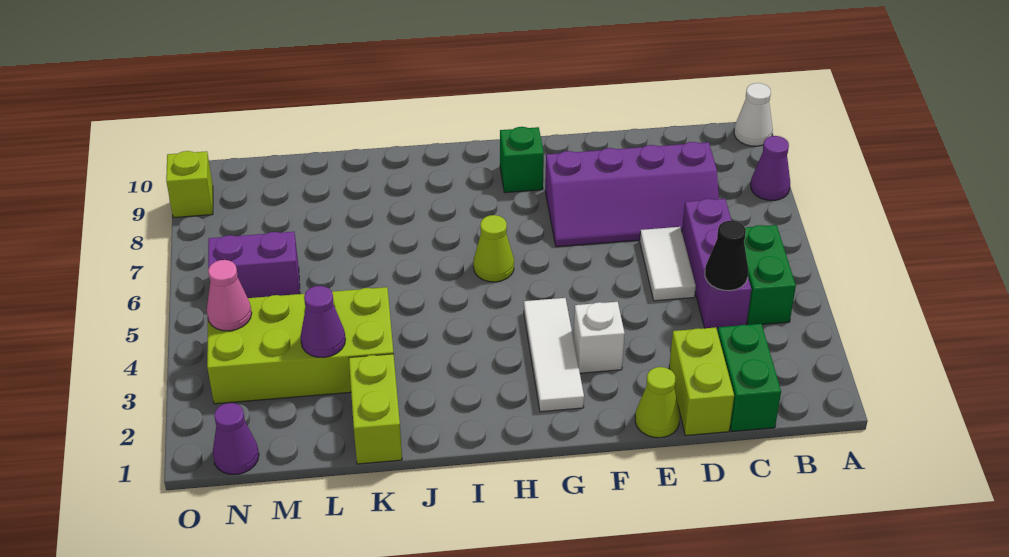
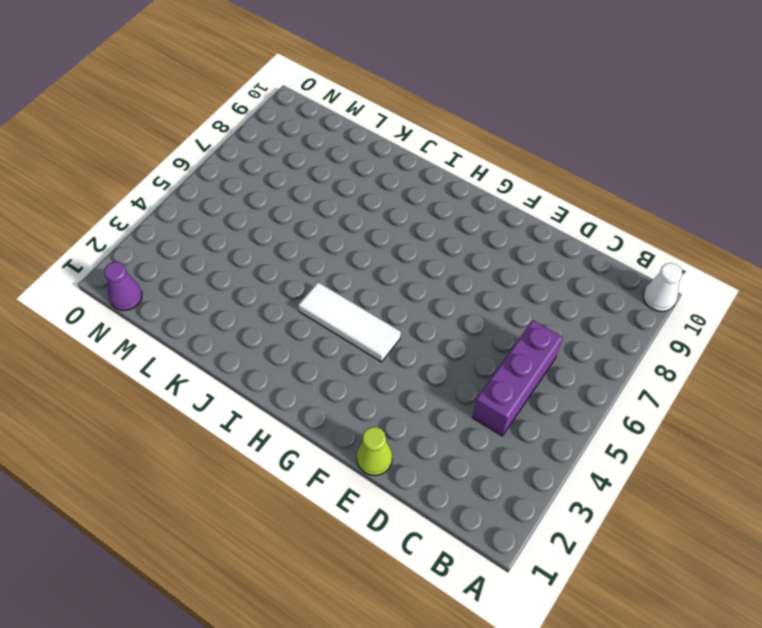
white 1x3 tile [298,282,401,362] -> white 1x3 tile turned to [524,298,584,412]
none -> purple 1x1 cone [751,136,790,200]
none -> green 1x2 brick [744,225,796,325]
none -> green 1x2 brick [718,324,781,431]

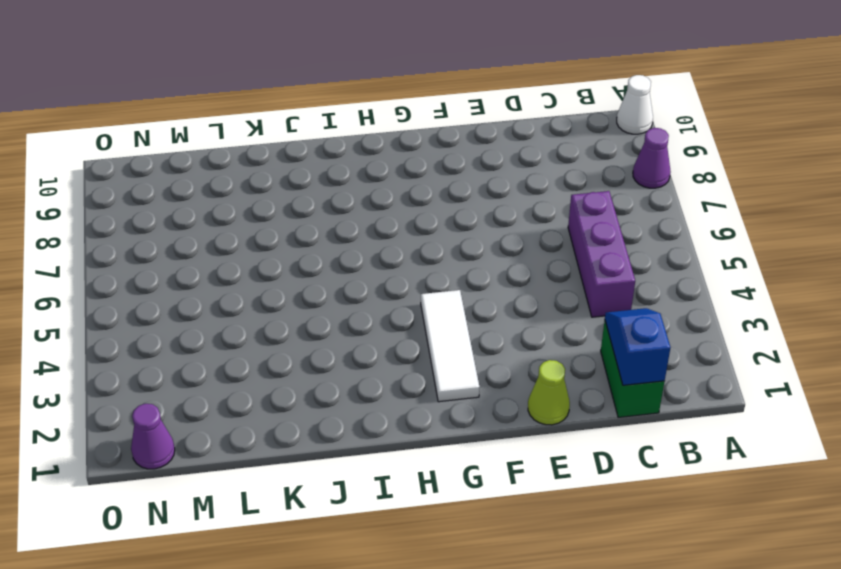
blue 1x2 slope [605,308,670,385] -> none
none -> green 1x2 brick [744,225,796,325]
none -> purple 2x4 slope [545,142,719,247]
none -> lime 1x2 brick [669,327,734,436]

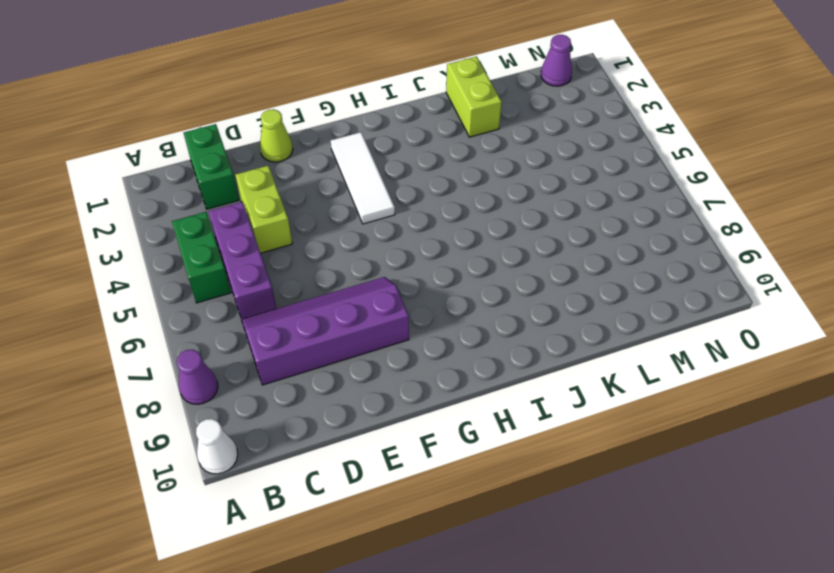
lime 1x2 brick [236,166,292,253] -> lime 1x2 brick moved to [669,327,734,436]
none -> white 1x2 tile [640,227,696,301]
none -> white 1x1 brick [573,302,625,373]
none -> green 1x1 brick [500,127,544,193]

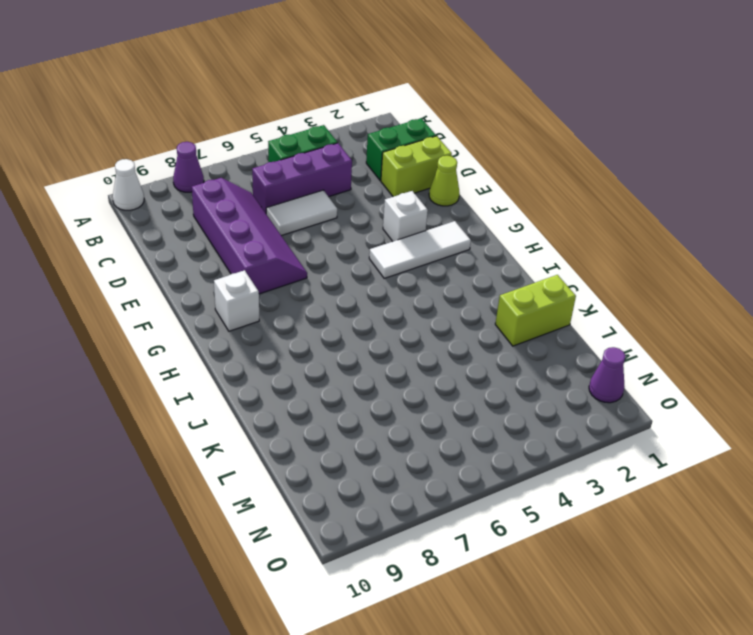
white 1x1 brick [214,270,259,331] -> green 1x1 brick [500,127,544,193]
none -> lime 1x1 cone [473,215,514,282]
none -> lime 2x4 brick [207,287,394,404]
none -> purple 1x2 brick [208,232,300,298]

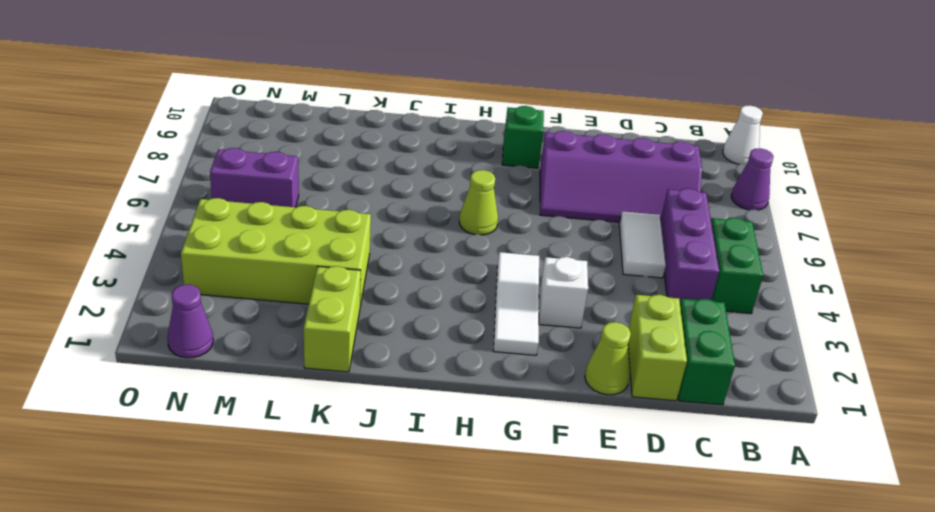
none -> lime 1x1 brick [166,151,213,218]
none -> black 1x1 cone [705,221,748,291]
none -> purple 1x1 cone [300,286,346,357]

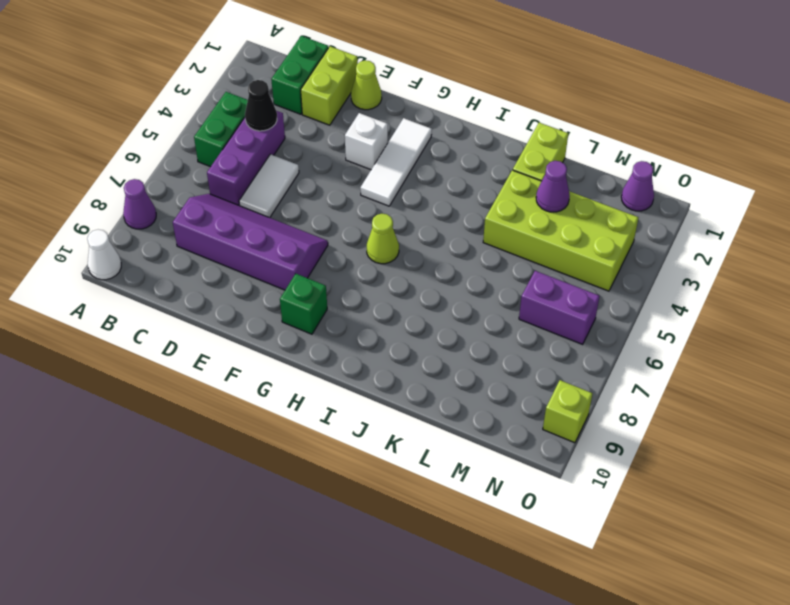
none -> pink 1x1 cone [207,260,252,331]

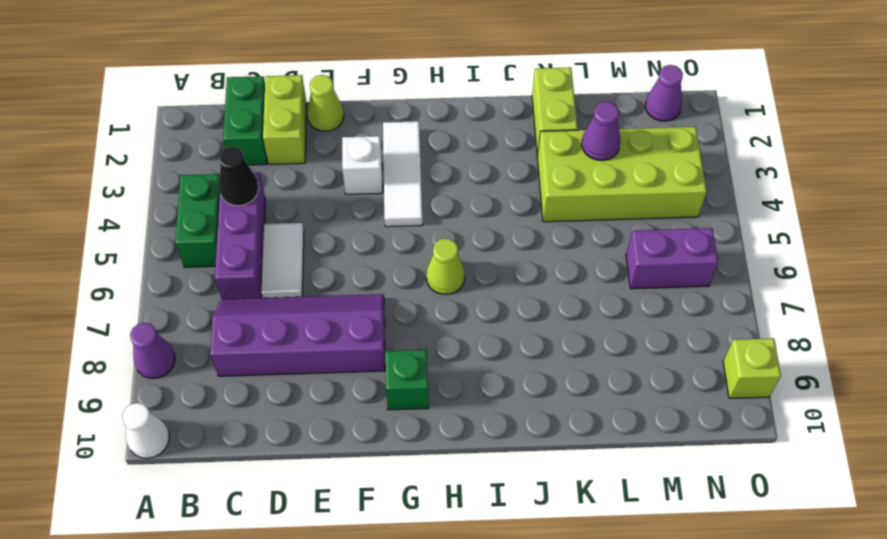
none -> pink 1x1 cone [207,260,252,331]

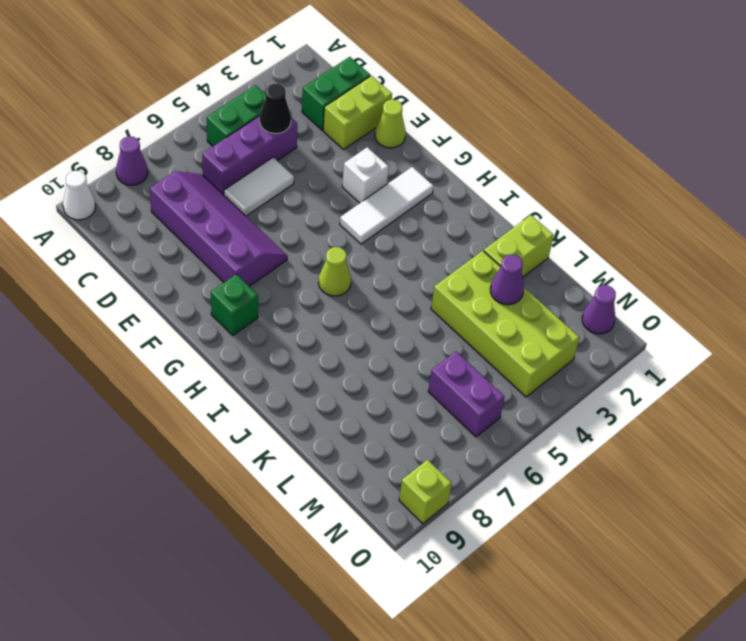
none -> pink 1x1 cone [207,260,252,331]

